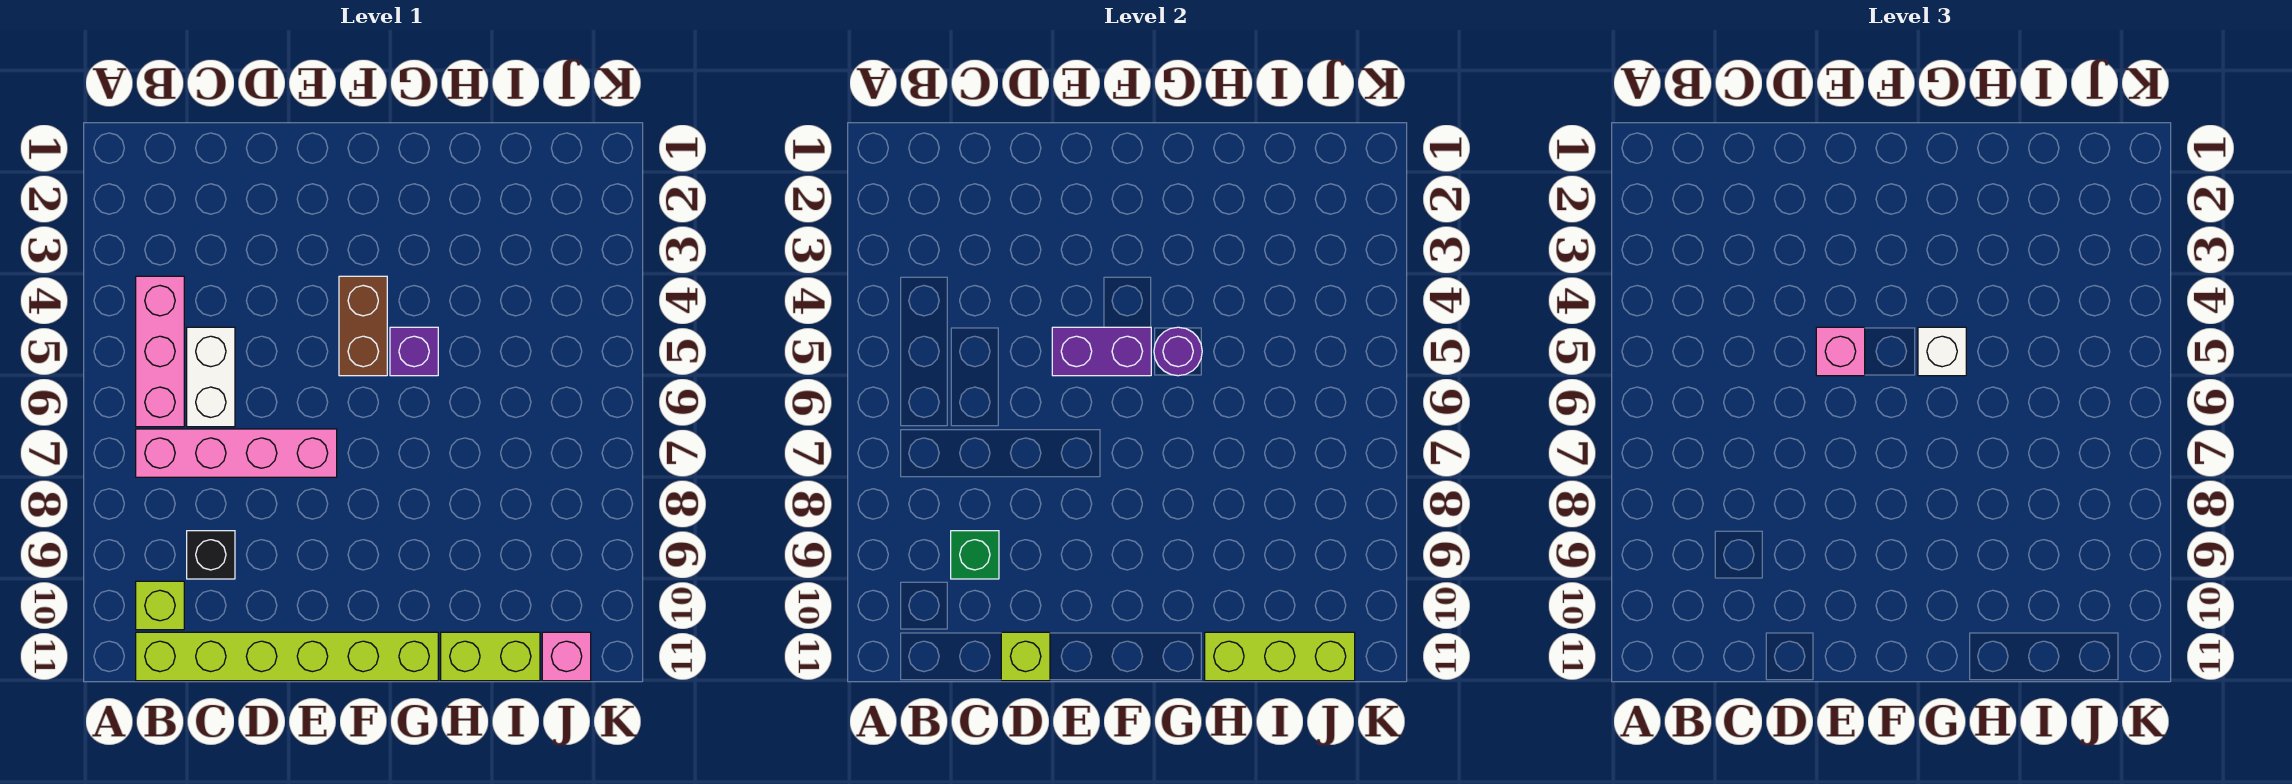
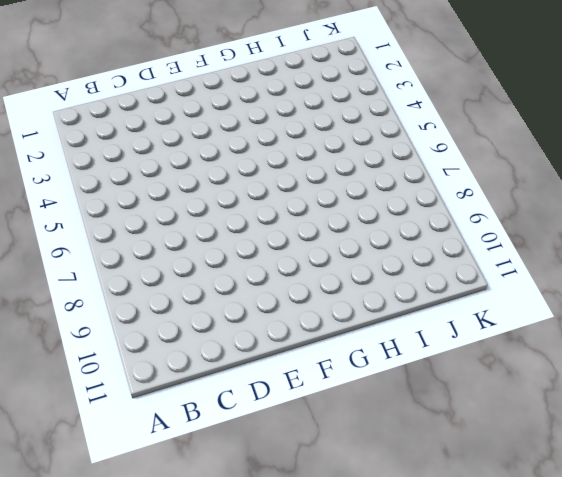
none -> pink 1x3 brick [136,276,184,427]
none -> pink 1x4 brick [136,429,337,477]
none -> lime 1x1 brick [136,581,184,630]

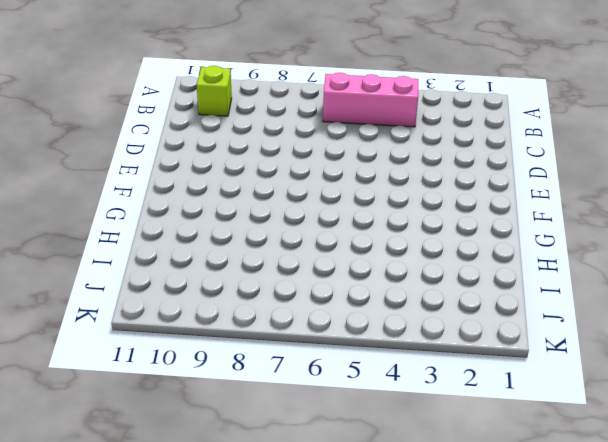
none -> pink 1x4 brick [136,429,337,477]
none -> lime 1x6 brick [136,632,438,681]
none -> white 1x2 brick [187,327,235,427]

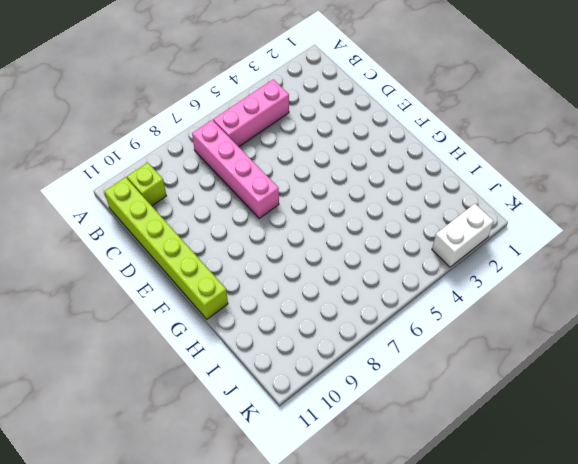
white 1x2 brick [432,204,494,267] -> white 1x2 brick moved to [187,327,235,427]
none -> black 1x1 brick [187,531,235,579]
none -> brown 1x2 brick [339,276,387,376]
none -> purple 1x1 brick [390,327,438,376]

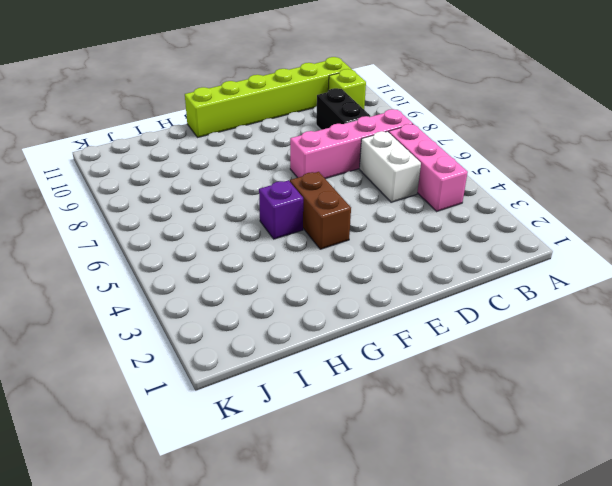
black 1x2 brick [316,88,371,130] -> black 1x1 brick [187,531,235,579]
none -> lime 1x2 brick [441,632,540,681]
none -> pink 1x1 brick [542,632,591,681]
none -> green 1x1 brick [951,531,999,579]

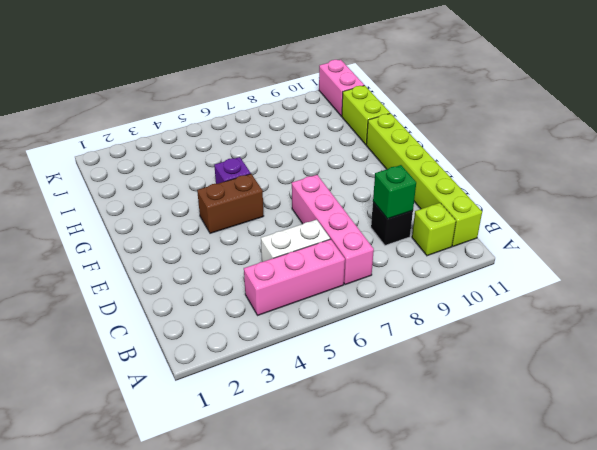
pink 1x2 brick [319,60,364,116] -> pink 1x1 brick [542,632,591,681]
none -> lime 1x1 brick [1001,632,1050,681]
none -> purple 1x2 brick [1052,327,1151,376]
none -> purple 1x1 round brick [1154,327,1202,376]

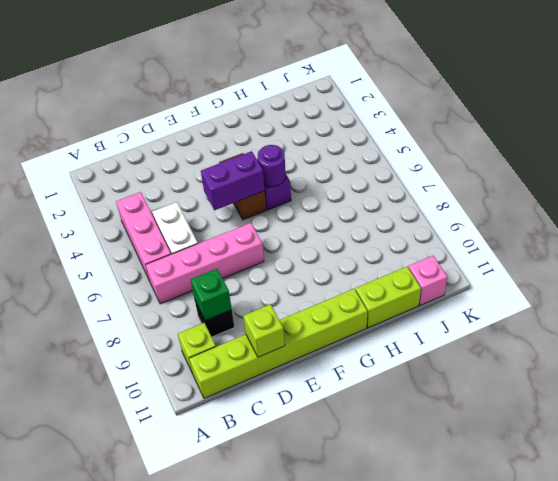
none -> lime 1x3 brick [1205,632,1355,681]
none -> pink 1x1 brick [1816,327,1865,376]
none -> white 1x1 brick [1918,327,1966,376]

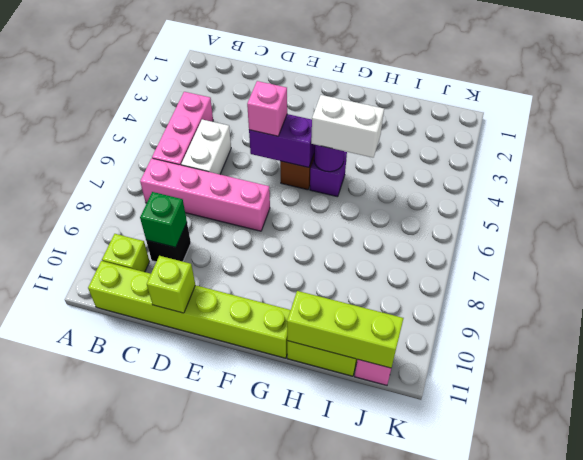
white 1x2 brick [311,95,384,158] -> white 1x1 brick [1918,327,1966,376]

